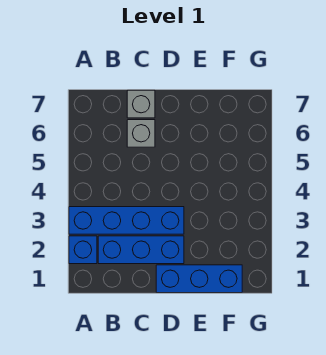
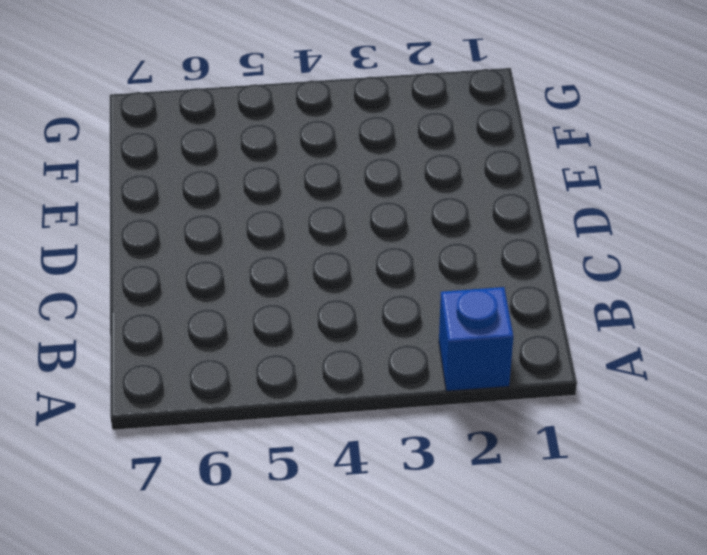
none -> blue 1x4 brick [69,207,184,234]
none -> blue 1x3 brick [98,236,184,264]

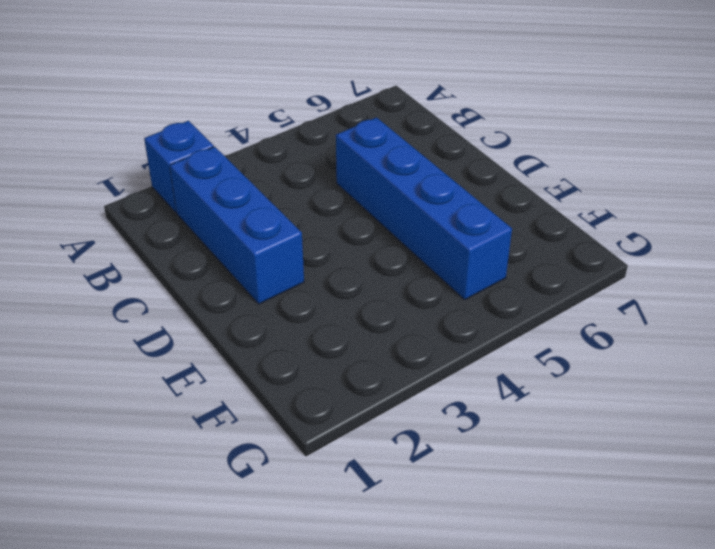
blue 1x4 brick [336,117,512,300] -> blue 1x4 brick moved to [69,207,184,234]
none -> grey 1x1 brick [127,120,155,147]
none -> grey 1x1 brick [127,90,155,118]

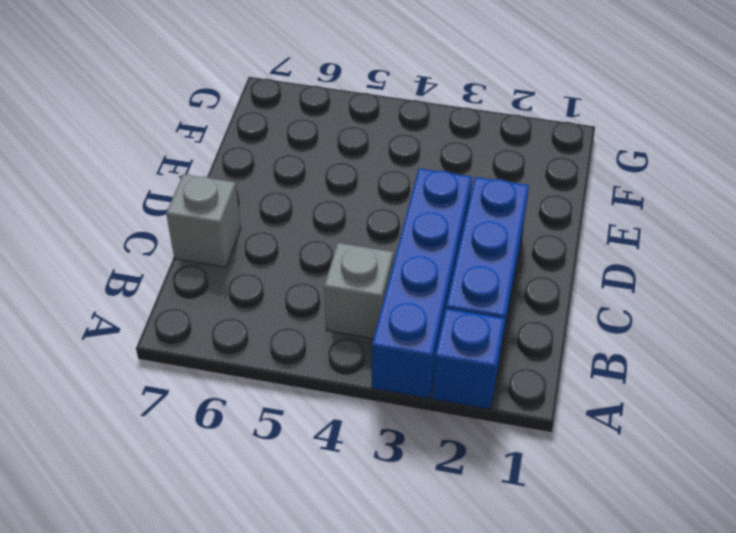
grey 1x1 brick [324,243,393,339] -> grey 1x1 brick moved to [127,120,155,147]
none -> blue 1x3 brick [156,265,242,293]

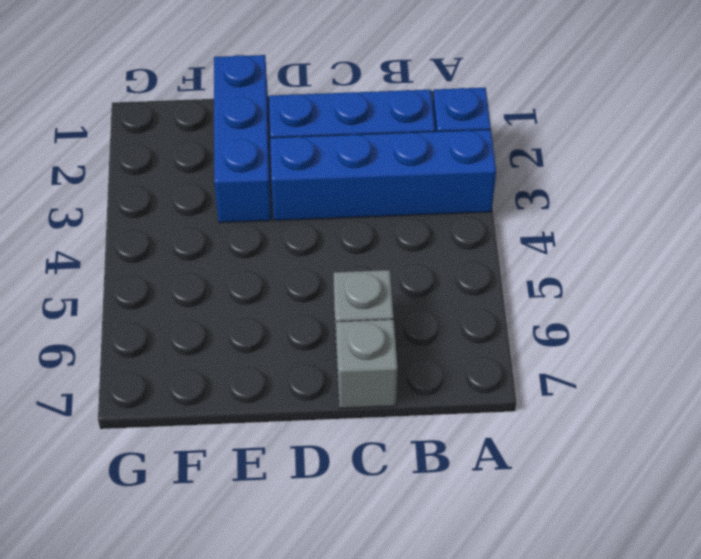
blue 1x3 brick [214,55,271,223] -> blue 1x3 brick turned to [156,265,242,293]

